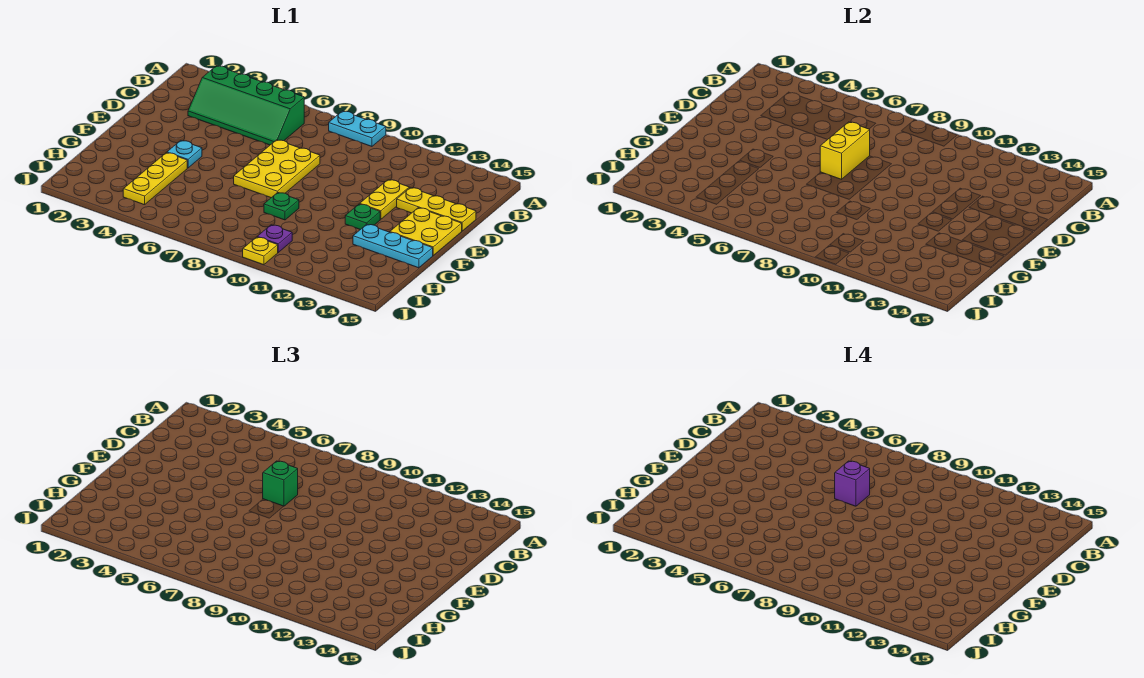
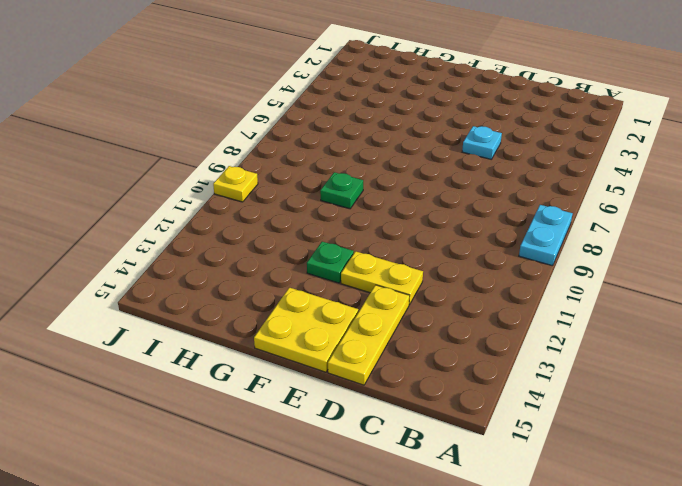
cyan 1x1 plate [462,126,502,159] -> cyan 1x1 plate moved to [167,140,202,168]
none -> green 2x4 slope [188,66,304,145]
none -> yellow 2x3 plate [234,140,320,198]
none -> yellow 1x3 plate [123,153,187,205]

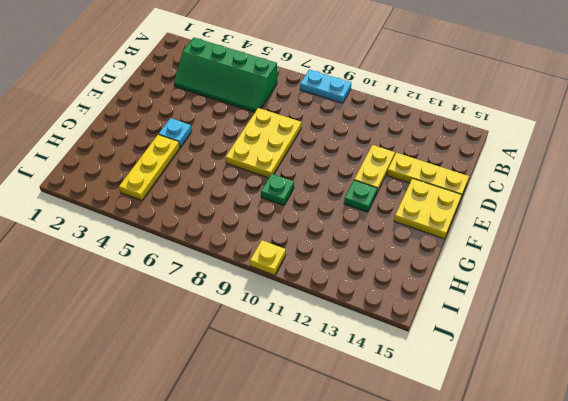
none -> cyan 1x3 plate [353,224,433,268]
none -> purple 1x1 plate [258,225,292,252]
none -> yellow 1x2 brick [820,122,870,179]

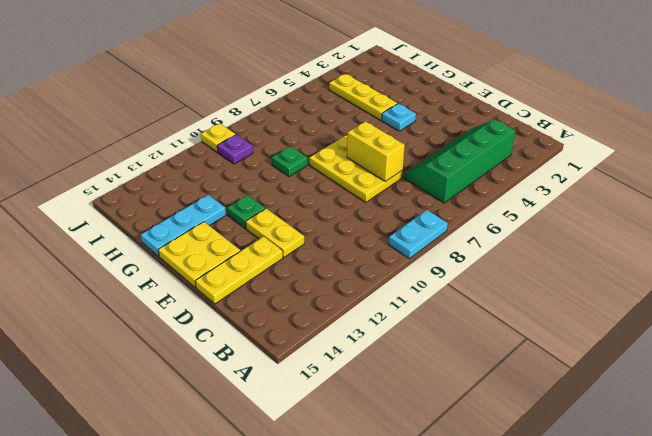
none -> green 1x1 brick [263,461,298,506]
none -> purple 1x1 brick [835,461,870,506]

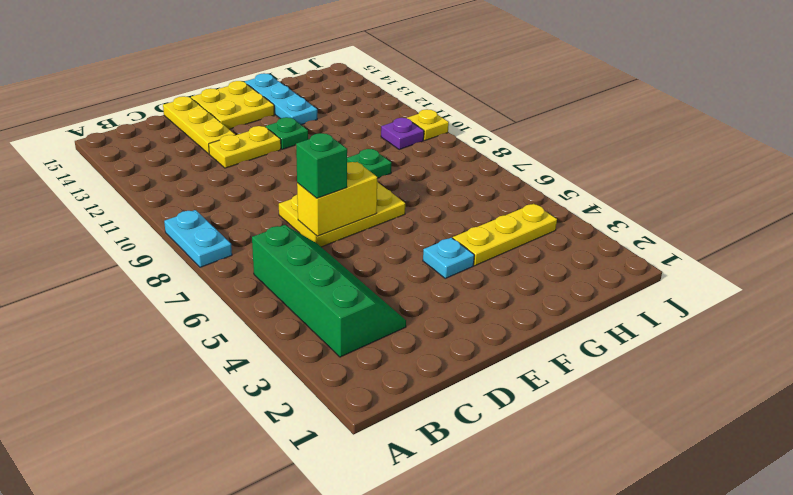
none -> purple 1x1 brick [835,461,870,506]

